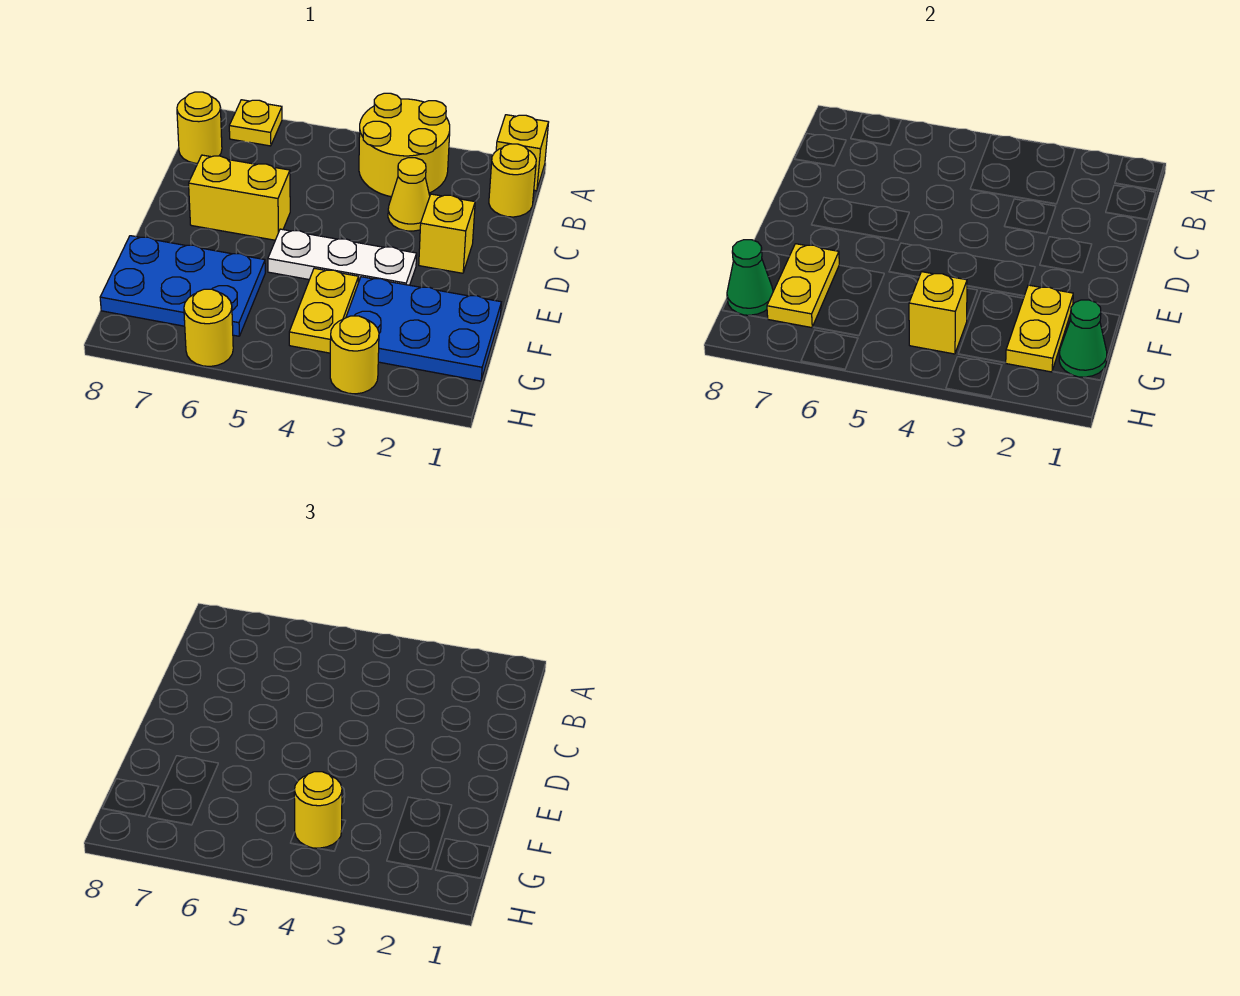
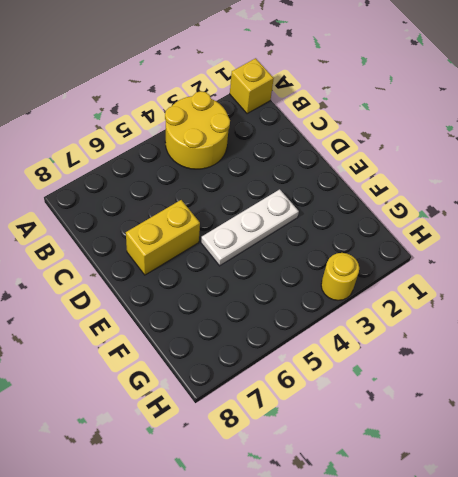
none -> yellow 1x1 plate [229,100,282,146]
none -> yellow 1x1 round brick [489,144,536,217]
none -> yellow 1x1 round brick [177,92,222,163]

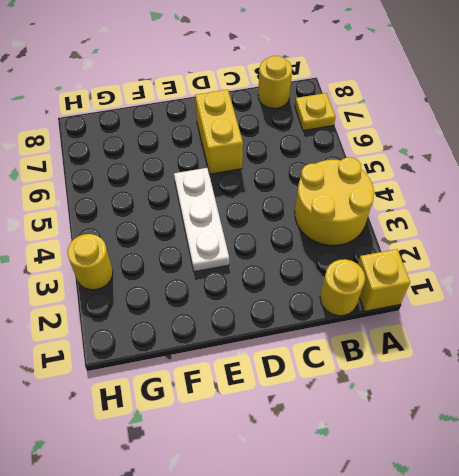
none -> yellow 1x1 cone [388,158,430,231]
none -> yellow 1x1 brick [419,194,475,273]
none -> blue 2x3 plate [346,277,501,381]

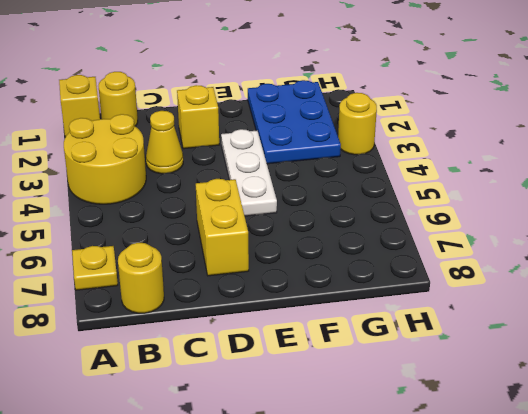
none -> yellow 1x2 plate [289,268,359,353]
none -> blue 2x3 plate [100,236,265,336]
none -> yellow 1x1 round brick [184,289,233,366]

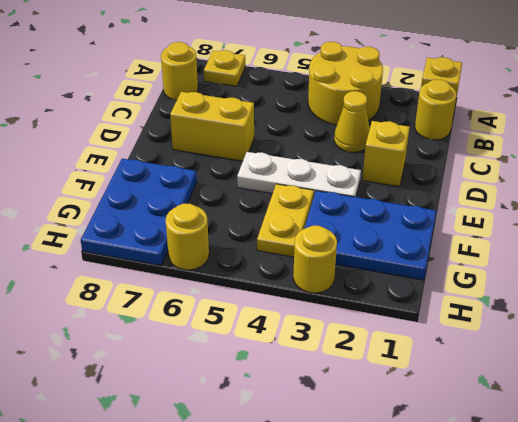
blue 2x3 plate [81,159,197,266] -> blue 2x3 plate turned to [100,236,265,336]
none -> yellow 1x2 plate [1006,285,1073,372]
none -> yellow 1x2 plate [767,244,839,328]
none -> green 1x1 cone [1059,300,1107,377]

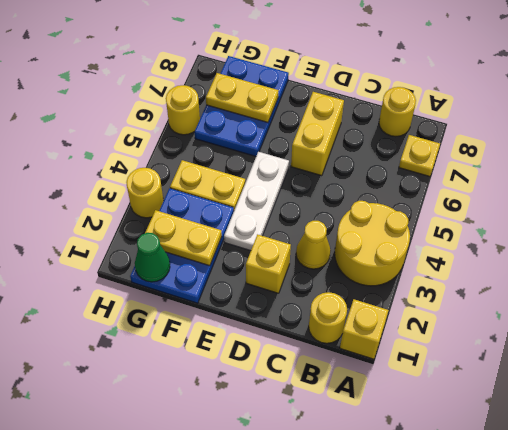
none -> yellow 1x1 brick [909,272,967,354]
none -> green 1x1 cone [727,240,773,315]
none -> yellow 1x1 round brick [294,772,342,848]

